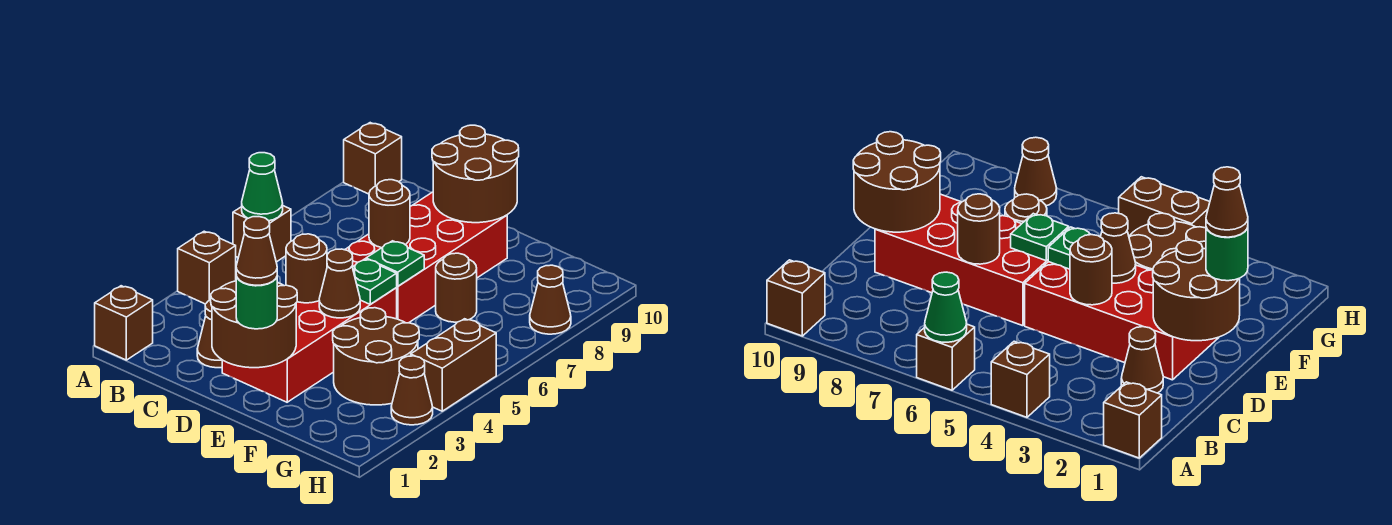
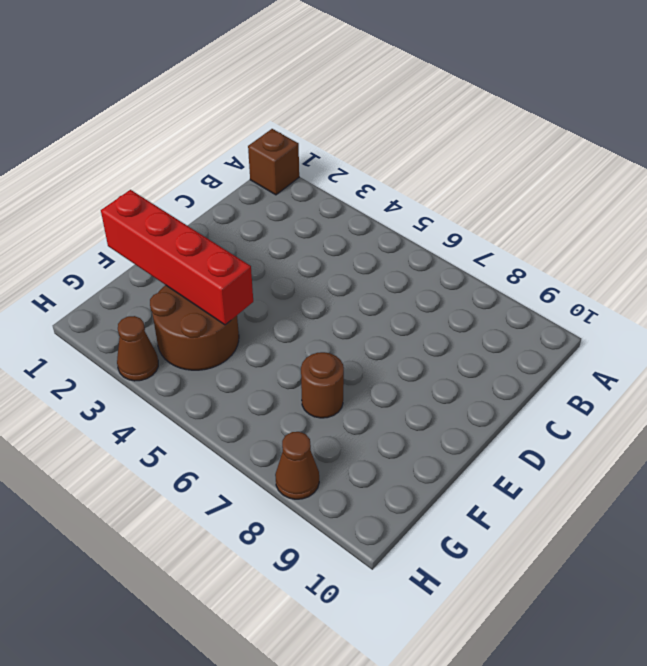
red 1x4 brick [101,190,253,325] -> none
none -> brown 1x1 brick [178,231,236,304]
none -> brown 1x1 brick [233,206,291,262]
none -> brown 1x1 brick [344,123,402,194]

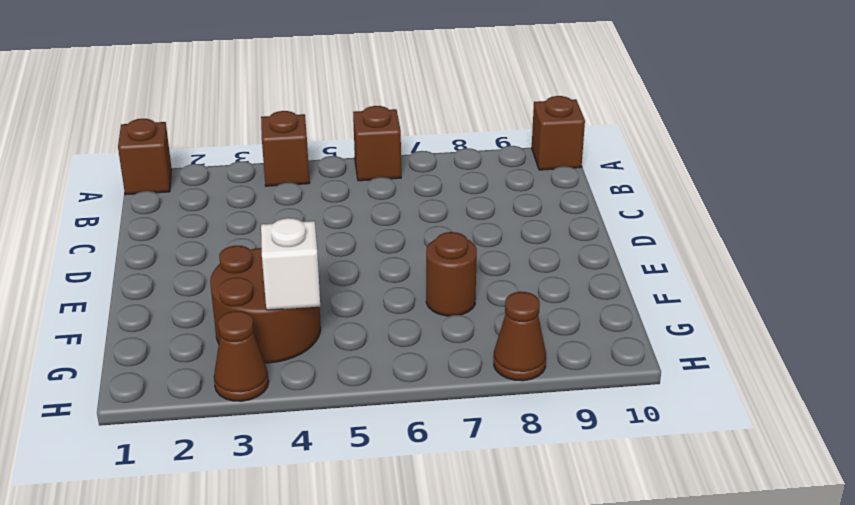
white 1x1 brick [261,218,320,310] -> none
none -> brown 1x1 cone [197,300,222,368]
none -> red 2x4 brick [222,288,397,402]
none -> red 2x4 brick [345,192,507,323]

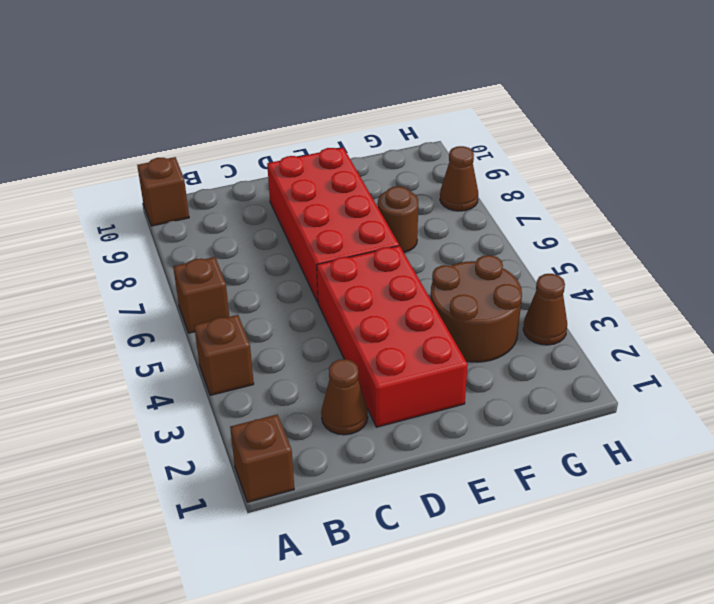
none -> brown 1x2 brick [411,319,496,411]
none -> green 1x1 cone [242,153,283,221]
none -> brown 2x2 round brick [211,281,297,368]

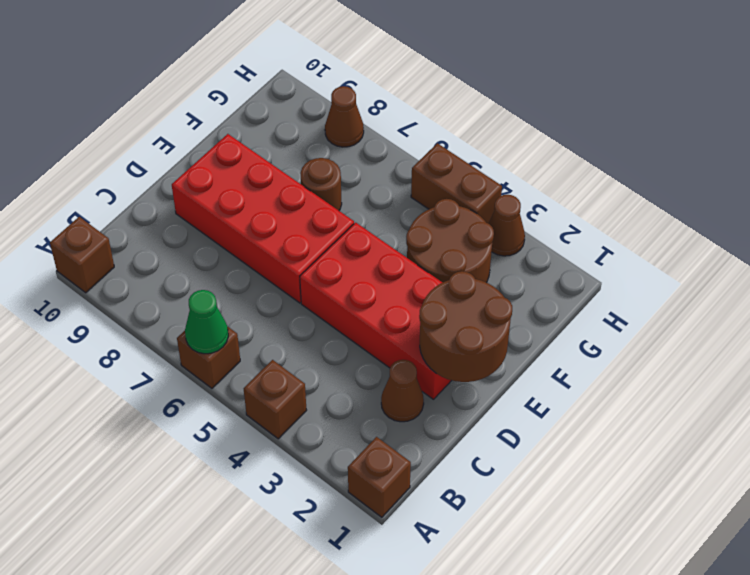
none -> brown 1x1 round brick [286,234,327,303]
none -> brown 1x1 round brick [369,180,410,248]
none -> brown 2x2 round brick [432,125,519,223]

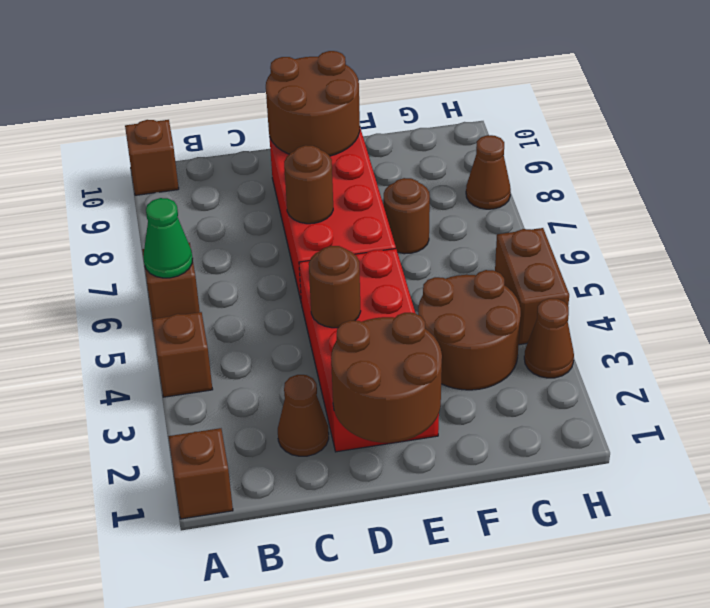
none -> brown 1x1 cone [319,249,360,318]
none -> green 1x1 plate [352,259,397,304]
none -> green 1x1 plate [366,241,424,286]

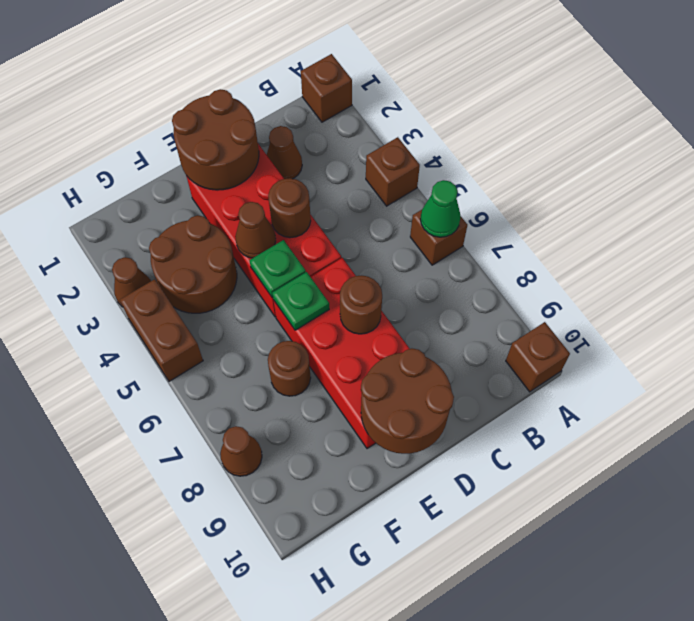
none -> green 1x1 round brick [236,276,277,329]
none -> brown 1x1 cone [236,217,277,285]

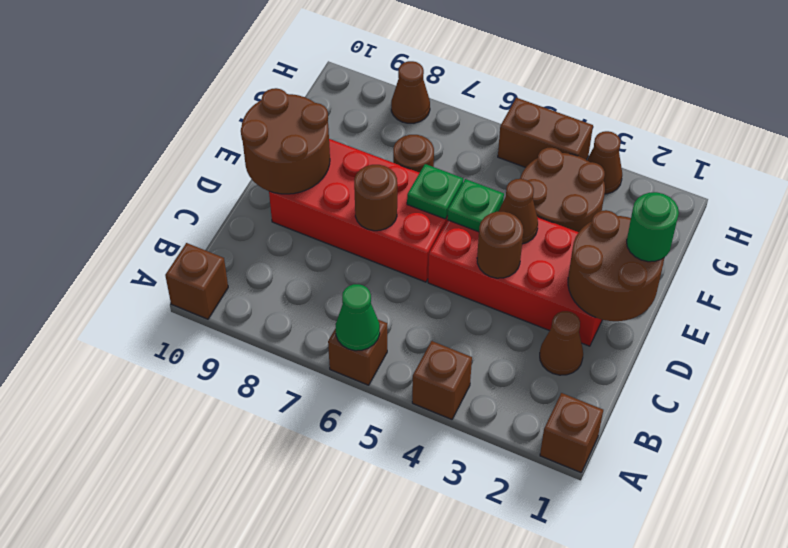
none -> brown 1x1 cone [236,217,277,285]

